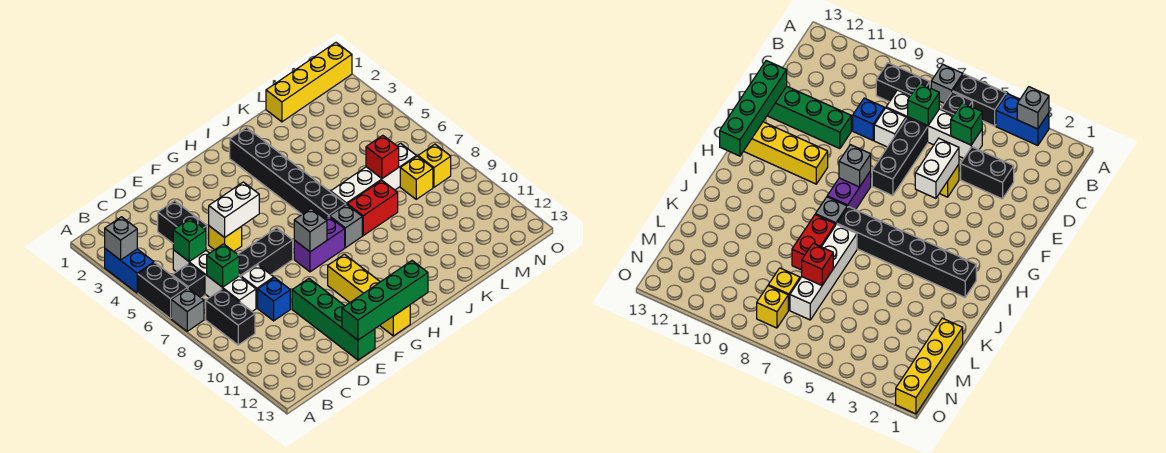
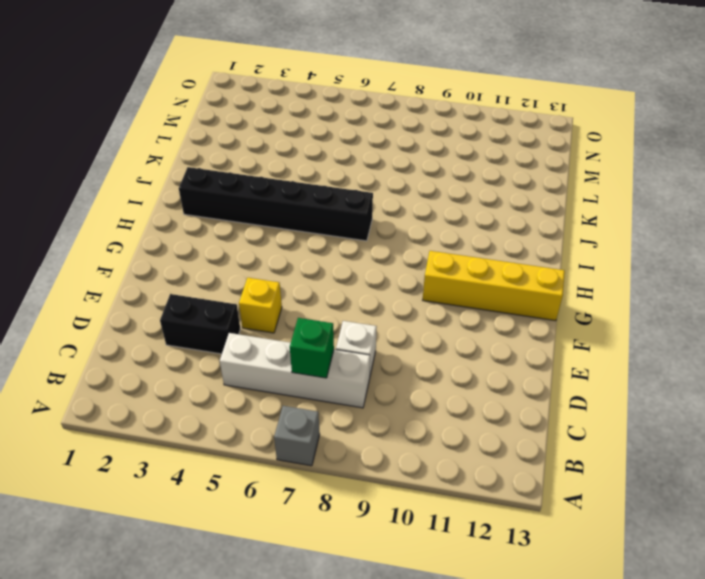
none -> blue 1x2 brick [105,249,154,293]
none -> black 1x2 brick [138,263,187,319]
none -> black 1x1 brick [172,263,205,298]

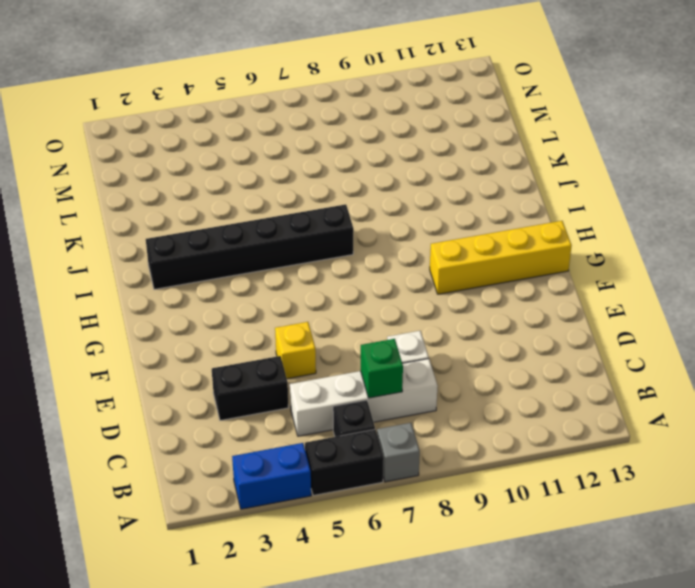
none -> black 1x2 brick [206,289,255,345]
none -> black 1x3 brick [238,228,293,277]
none -> blue 1x1 brick [258,278,290,321]

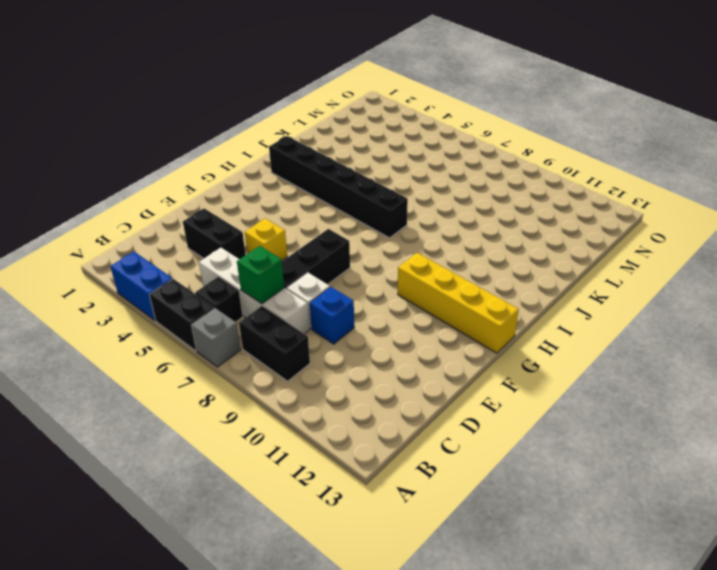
none -> green 1x4 brick [292,279,375,360]
none -> purple 1x2 brick [294,217,345,272]
none -> grey 1x1 brick [330,204,362,248]

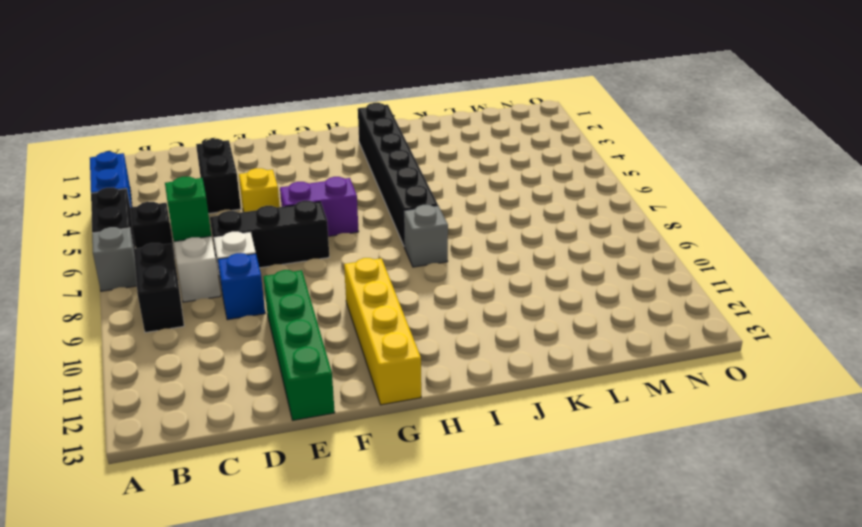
purple 1x2 brick [280,177,359,236] -> purple 1x2 brick moved to [294,217,345,272]
none -> white 1x4 brick [331,143,416,204]
none -> red 1x2 brick [347,180,398,236]
none -> yellow 1x4 brick [266,43,352,122]

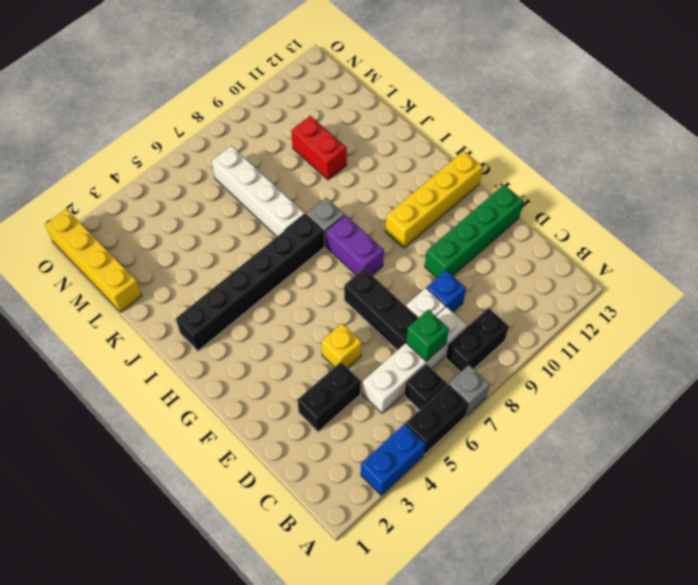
red 1x2 brick [291,116,347,180] -> red 1x2 brick moved to [347,180,398,236]
none -> yellow 1x1 brick [400,156,433,199]
none -> yellow 1x1 brick [418,144,451,187]
none -> grey 1x1 brick [105,217,137,260]

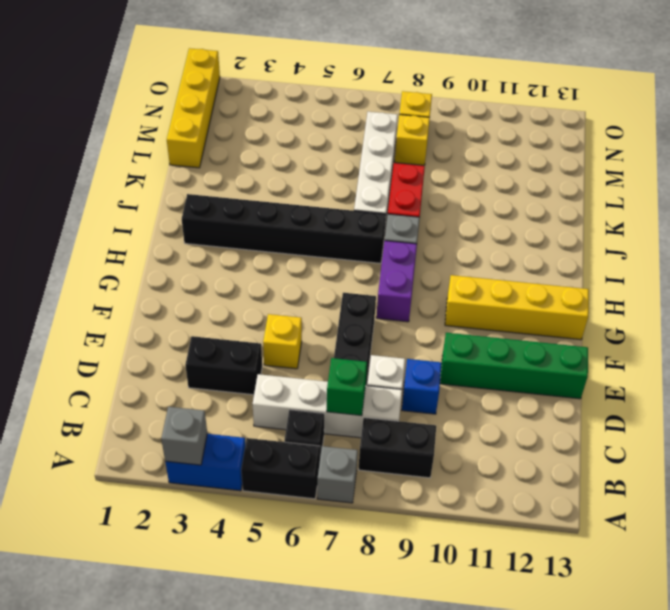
none -> green 1x1 brick [173,218,206,261]
none -> white 1x2 brick [209,182,259,238]
none -> green 1x4 brick [342,261,428,340]

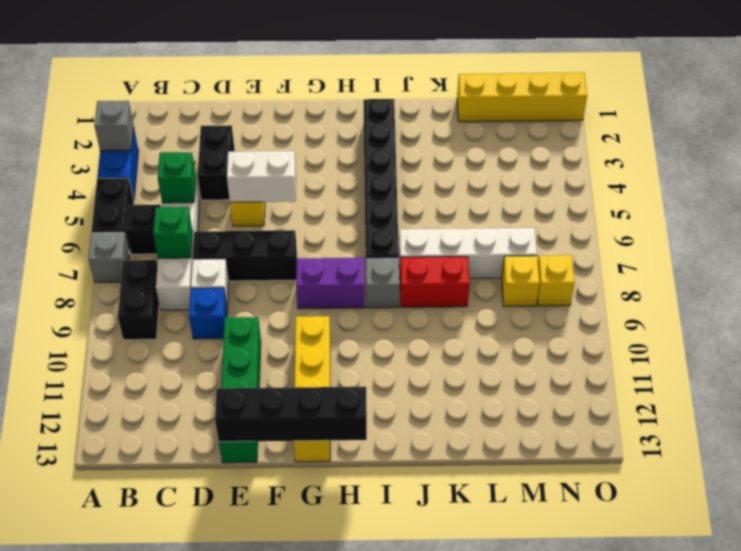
black 1x4 brick [215,387,367,442] -> green 1x4 brick [342,261,428,340]
none -> grey 1x1 brick [294,209,327,252]
none -> red 1x1 brick [366,135,399,178]

